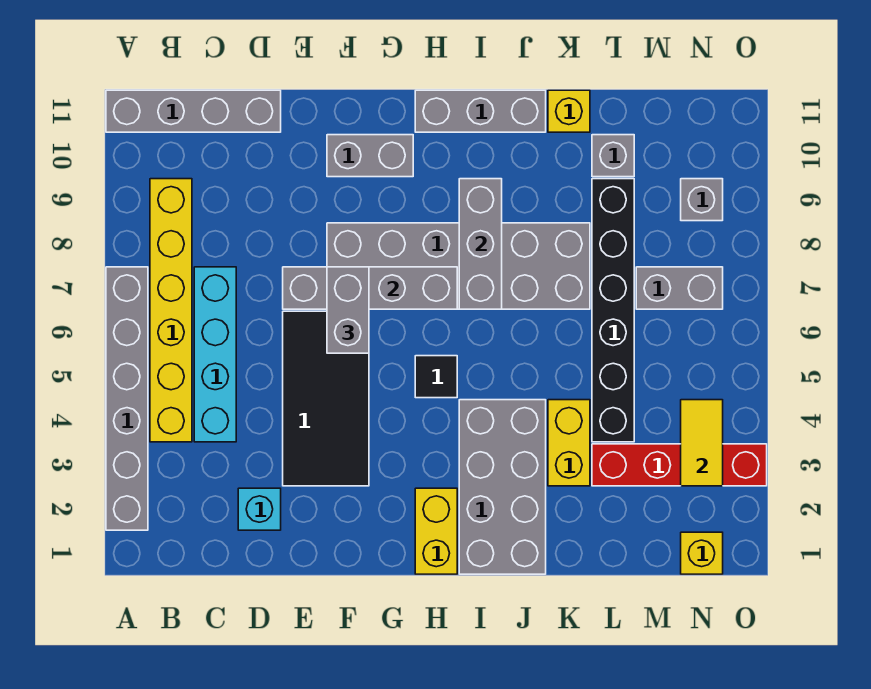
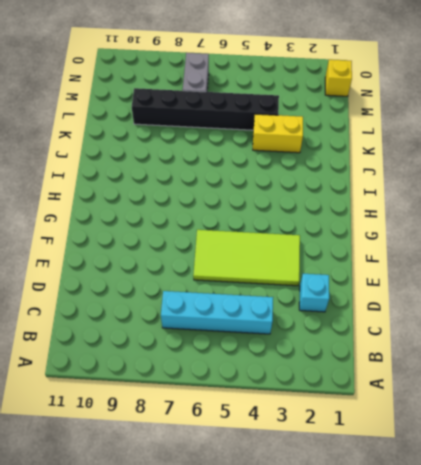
lime 2x4 tile [193,230,300,286] -> black 2x4 tile [283,311,369,486]
none -> grey 1x6 brick [106,267,148,530]
none -> grey 1x4 brick [106,90,281,132]
none -> yellow 1x6 brick [150,179,192,442]

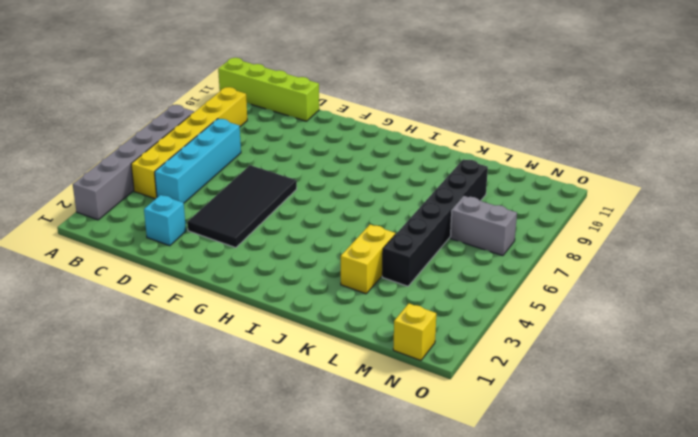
lime 1x4 brick [218,58,319,121] -> grey 1x4 brick [106,90,281,132]
none -> grey 2x6 brick [327,223,590,309]
none -> grey 1x2 brick [327,135,413,177]
none -> yellow 1x2 brick [415,488,457,574]

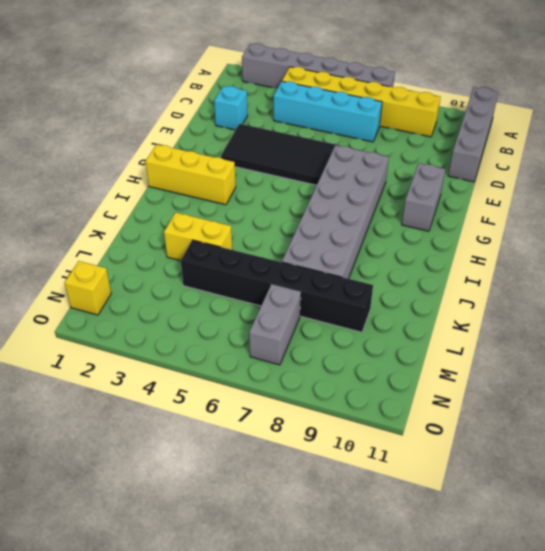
yellow 1x3 brick [145,145,236,205] -> yellow 1x2 brick [415,488,457,574]
none -> black 1x1 tile [415,356,457,398]
none -> grey 1x3 brick [415,90,546,132]
none -> grey 2x4 brick [459,400,546,574]

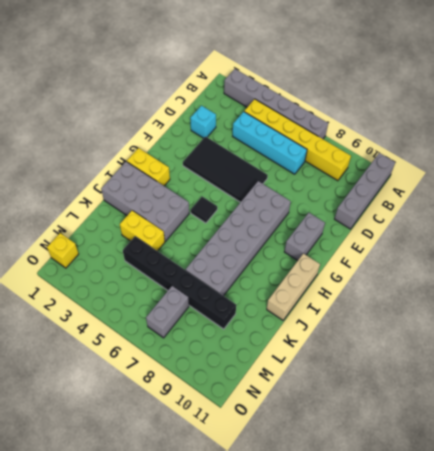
tan 1x3 brick [267,254,320,320] -> grey 1x3 brick [415,90,546,132]
none -> yellow 1x1 brick [548,90,590,132]
none -> red 1x4 brick [592,444,767,486]
none -> grey 1x1 brick [592,135,634,177]

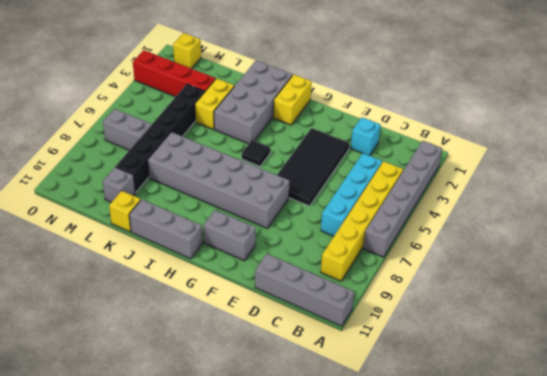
none -> grey 1x1 brick [681,179,723,221]
none -> grey 1x4 brick [283,267,457,309]
none -> grey 1x3 brick [459,179,502,309]

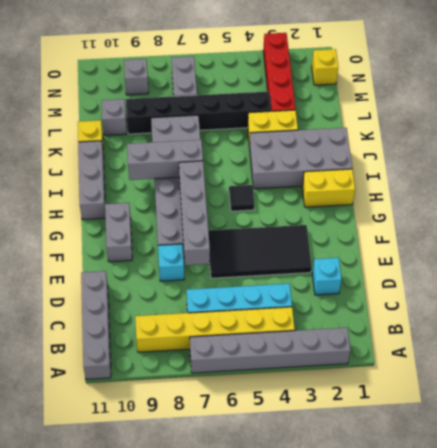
cyan 1x1 brick [158,244,184,281] -> none
none -> yellow 1x2 tile [681,400,723,486]
none -> grey 1x2 brick [327,267,369,353]

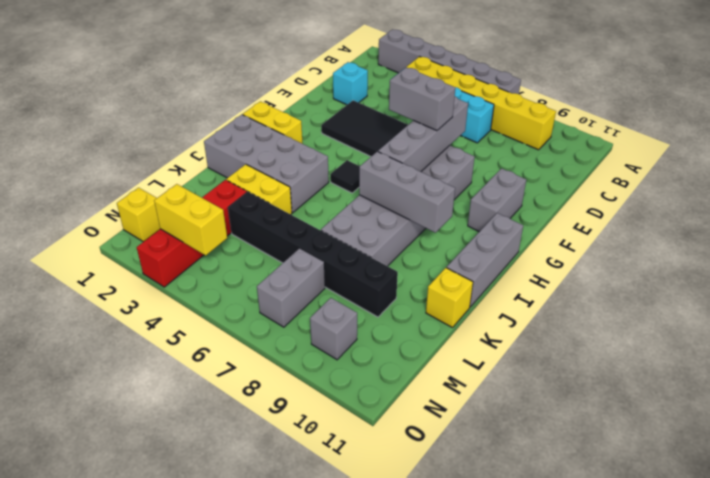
yellow 1x2 brick [154,184,227,255] -> yellow 1x2 tile [681,400,723,486]
none -> grey 1x4 brick [106,90,281,132]
none -> grey 1x1 brick [592,135,634,177]

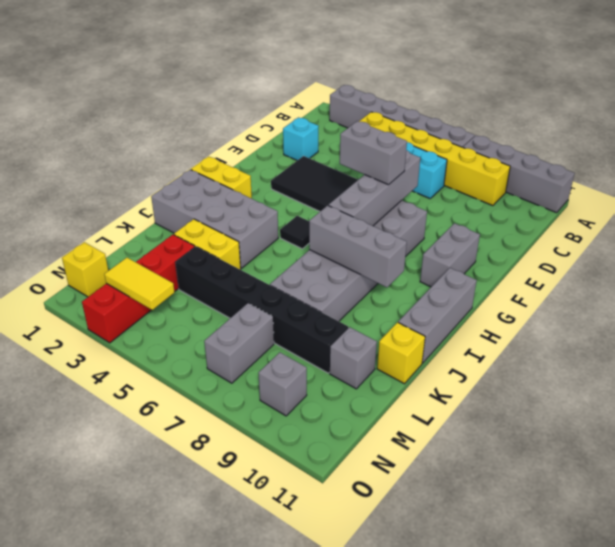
grey 1x4 brick [463,135,575,213] -> grey 1x4 brick turned to [106,90,281,132]

